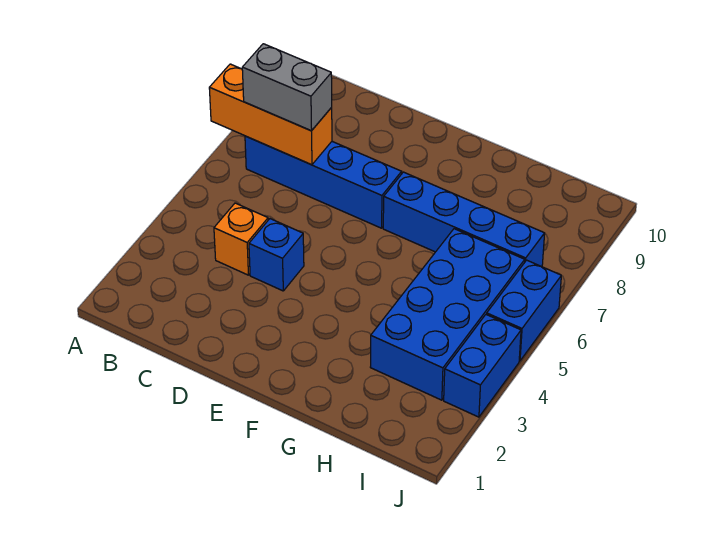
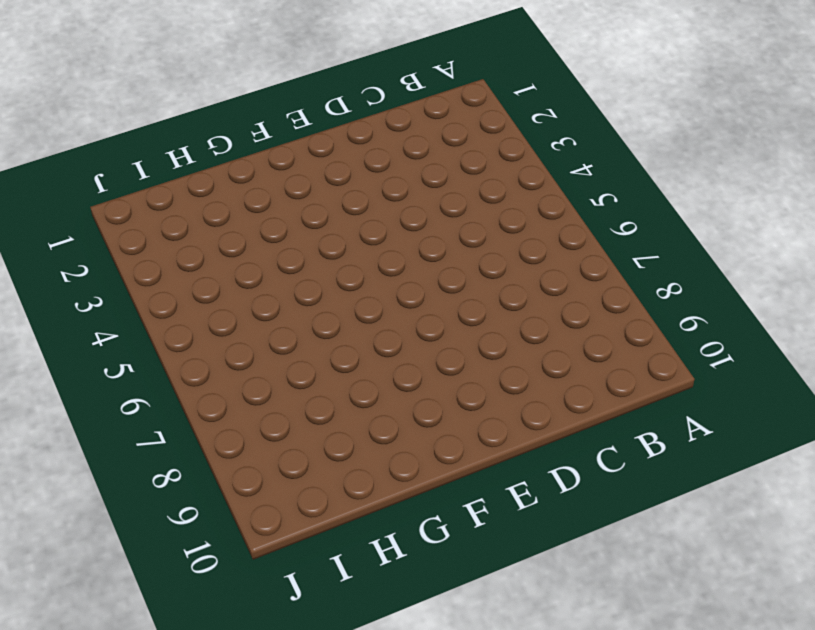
none -> blue 1x4 brick [245,136,402,228]
none -> orange 1x1 brick [214,203,268,275]

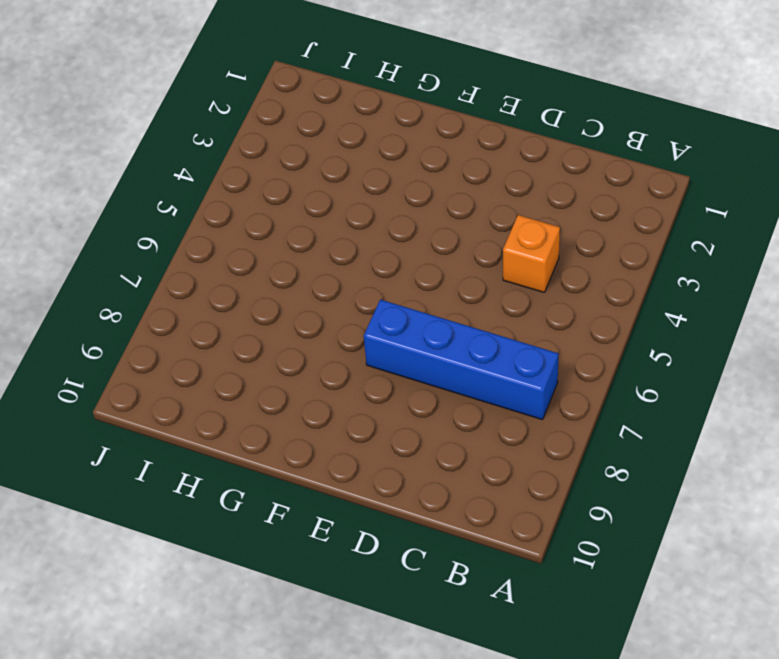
none -> blue 1x1 brick [249,219,304,291]
none -> blue 1x4 brick [383,172,545,267]

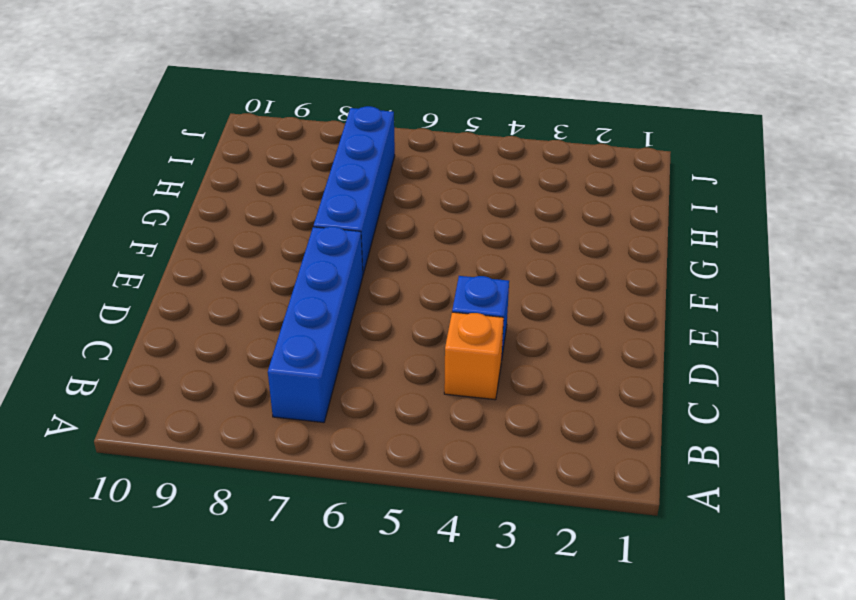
none -> blue 2x4 brick [370,229,525,400]
none -> blue 1x2 brick [444,314,521,417]

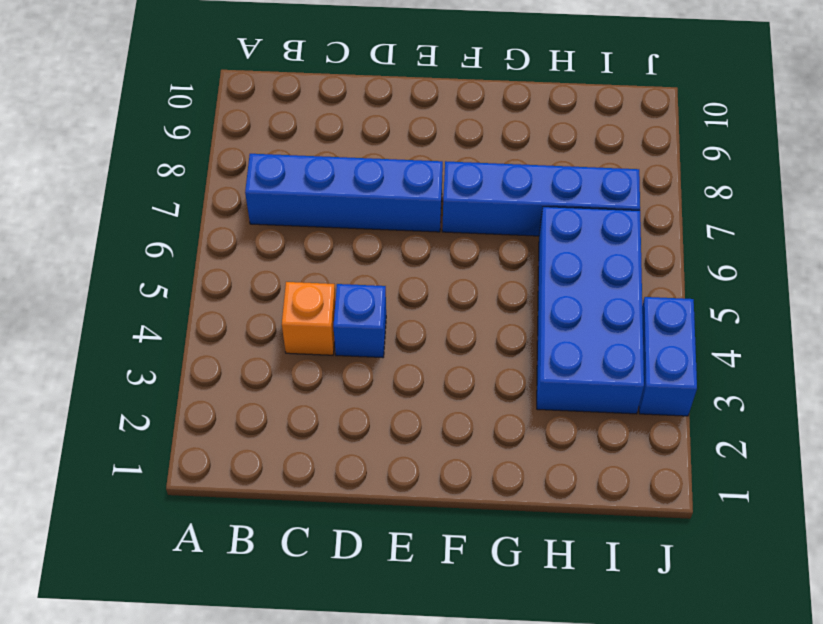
none -> blue 1x2 brick [487,260,561,361]
none -> orange 1x3 brick [209,64,332,165]

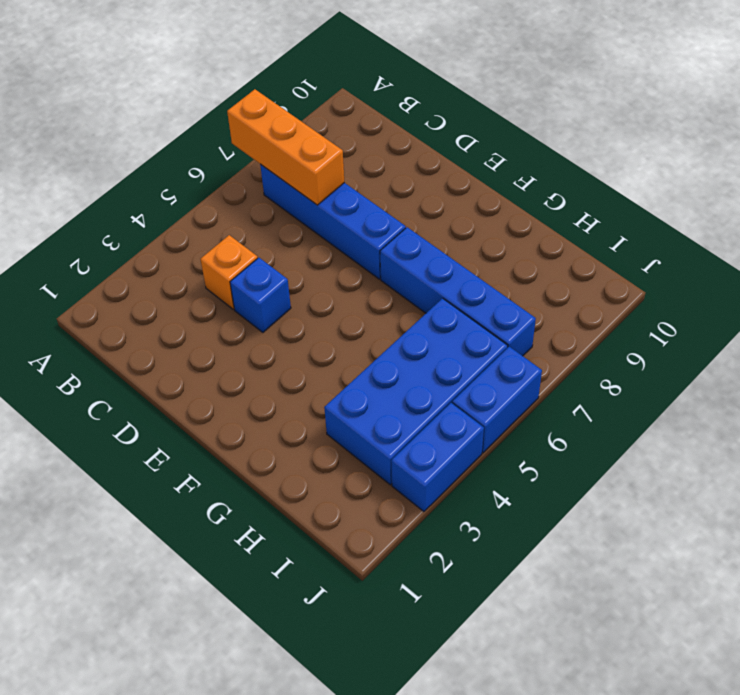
none -> grey 1x2 brick [242,44,332,131]

